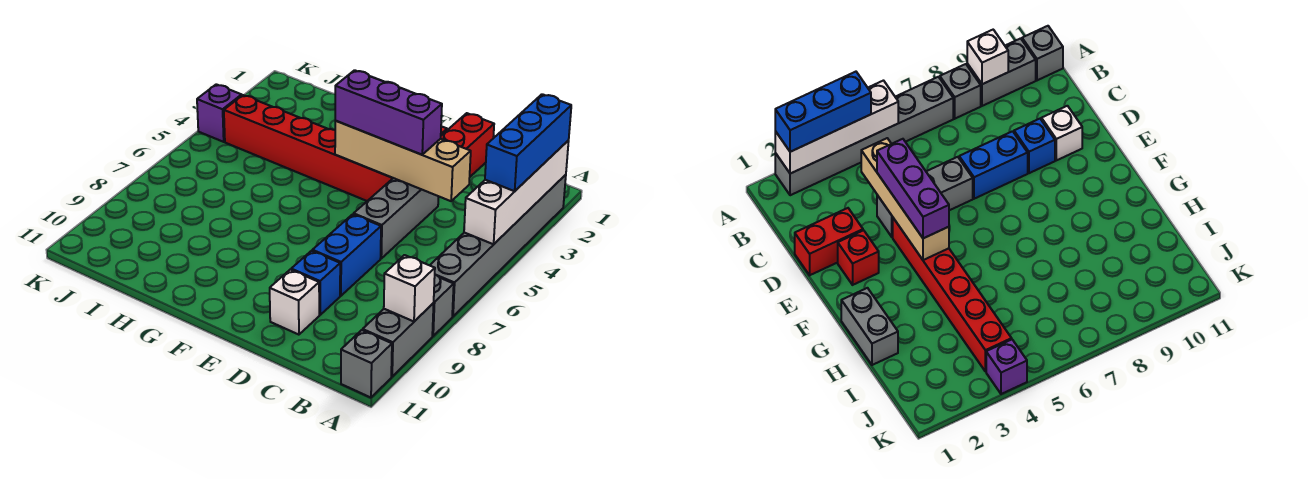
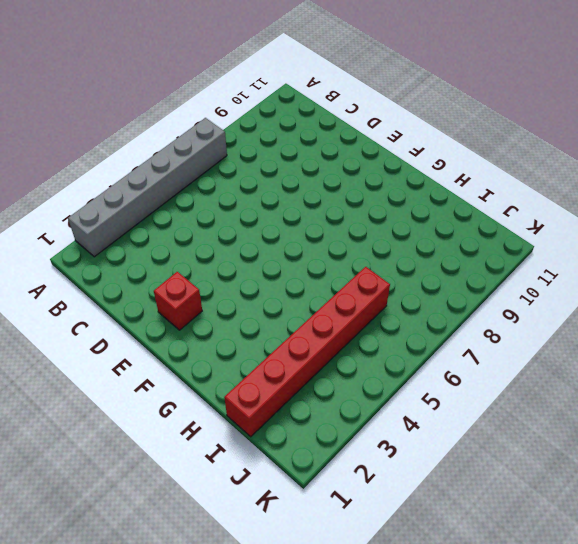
red 1x6 brick [224,267,390,437] -> red 1x6 brick turned to [224,95,393,201]
none -> grey 1x1 brick [432,275,454,336]
none -> grey 1x2 brick [363,303,434,377]
none -> grey 1x1 brick [341,330,392,398]

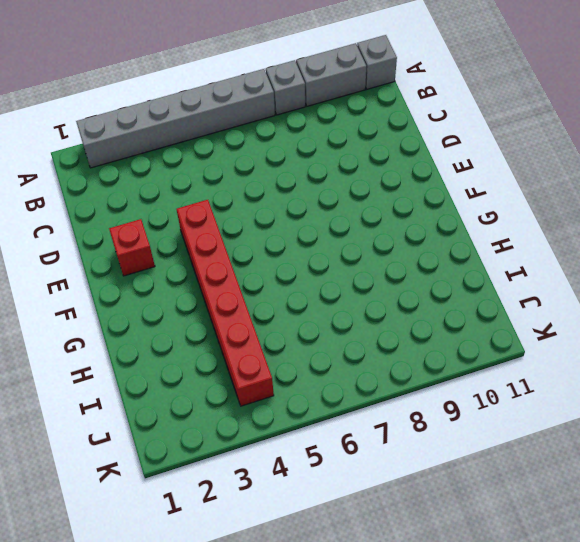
none -> red 1x2 brick [441,113,494,177]
none -> grey 1x3 brick [354,178,438,258]
none -> blue 1x2 brick [312,214,381,296]

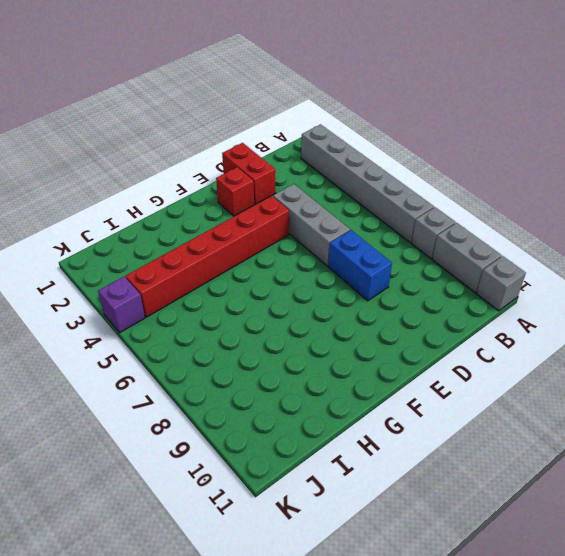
none -> blue 1x1 brick [291,251,340,315]
none -> white 1x1 brick [270,270,319,335]
none -> grey 1x2 brick [841,288,898,365]

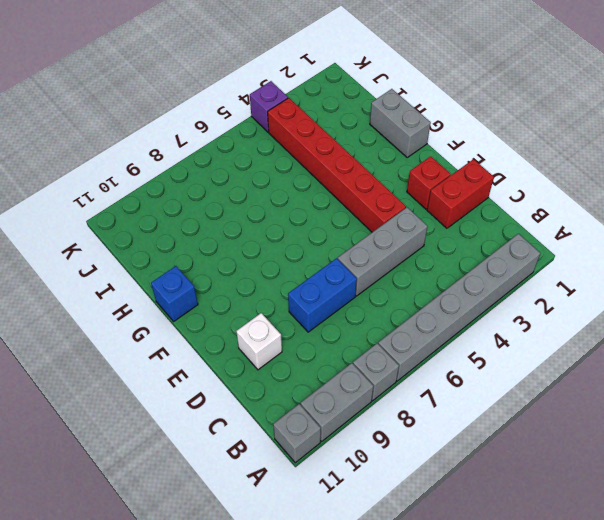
blue 1x1 brick [151,266,198,321] -> blue 1x1 brick moved to [291,251,340,315]
none -> white 1x4 brick [464,140,569,244]
none -> white 1x1 brick [384,255,435,321]
none -> tan 1x4 brick [335,121,471,201]

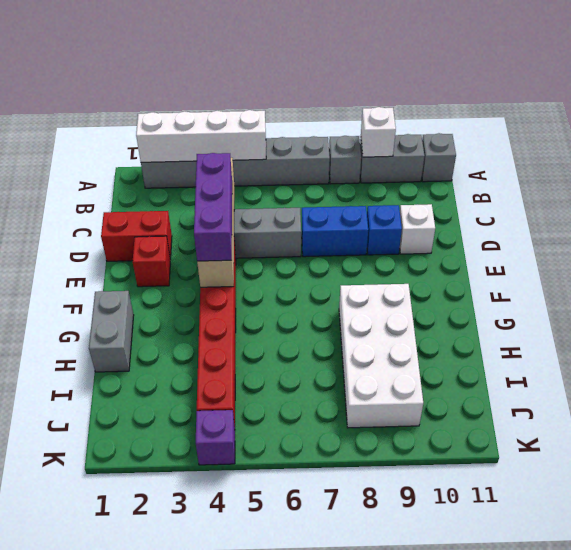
white 2x4 brick [339,284,423,428] -> none
none -> blue 1x3 brick [485,94,571,191]

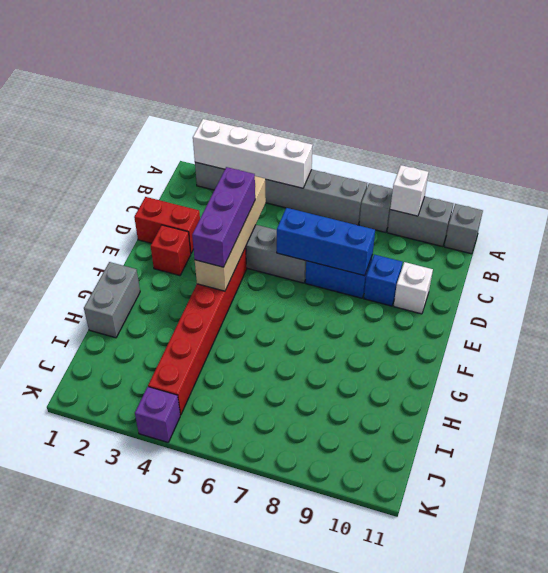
blue 1x3 brick [277,208,375,276] -> blue 1x3 brick moved to [485,94,571,191]

